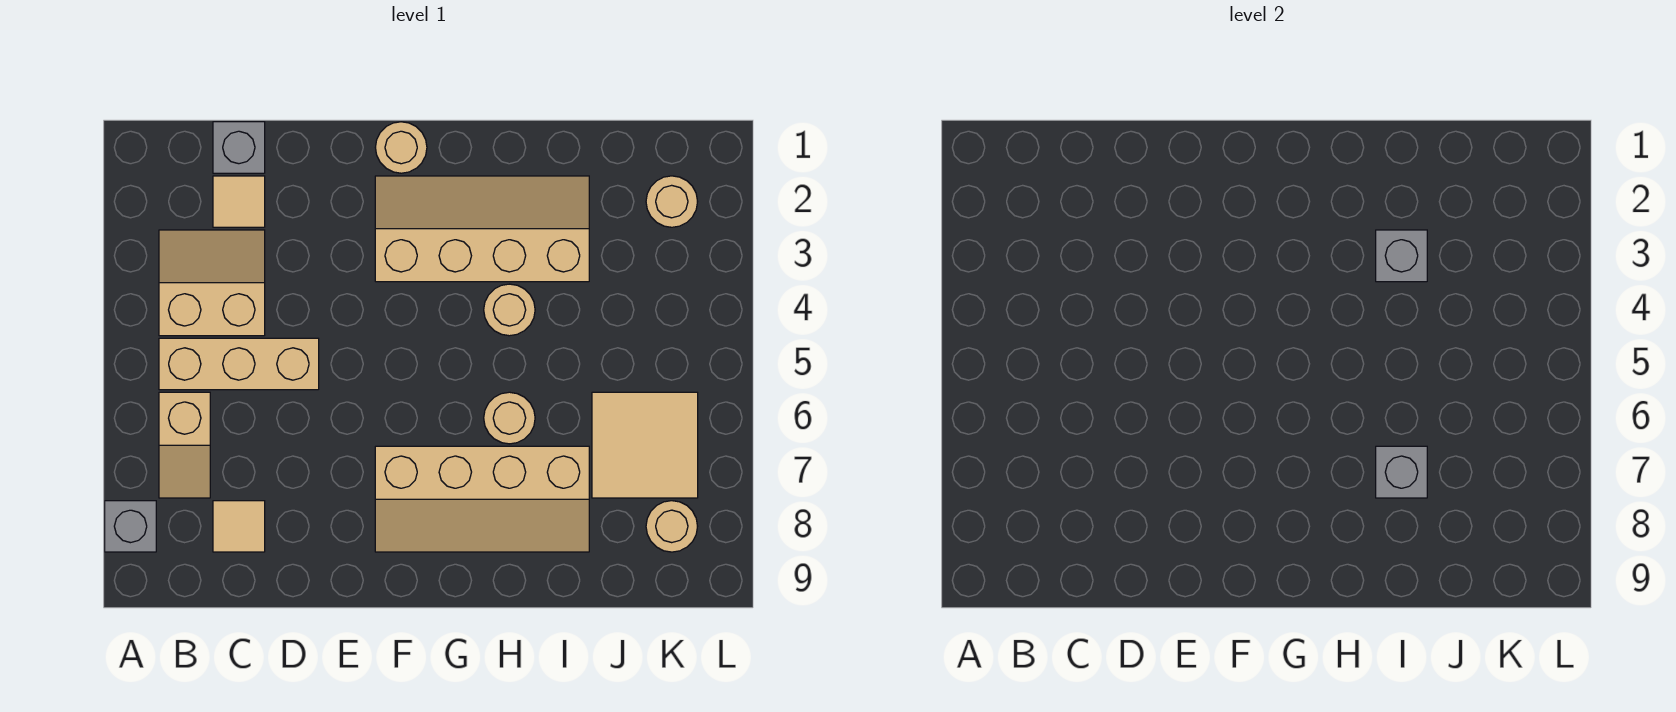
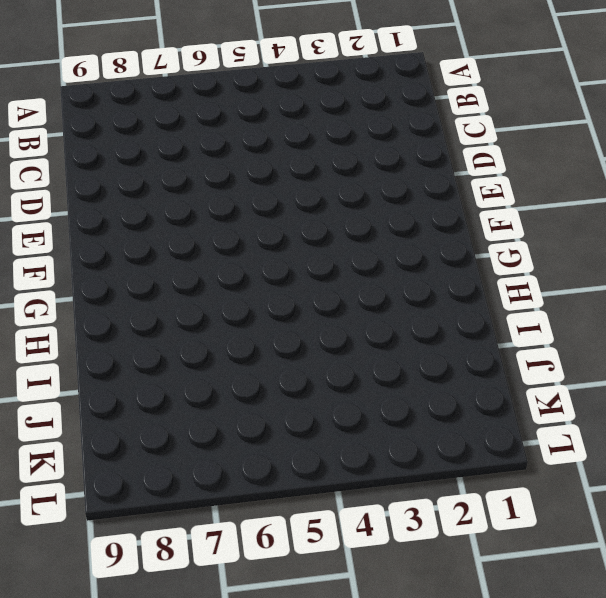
none -> grey 1x1 brick [105,501,156,552]
none -> tan 2x2 slope [159,230,265,336]
none -> tan 1x3 brick [159,338,319,390]

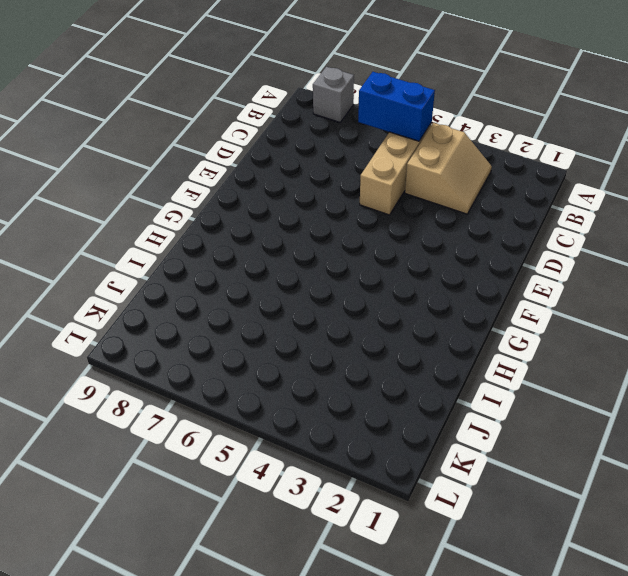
blue 1x2 brick [358,72,435,141] -> none
none -> tan 1x2 slope [159,392,210,498]
none -> grey 1x1 brick [213,122,265,173]
none -> tan 1x1 tile [213,176,265,227]

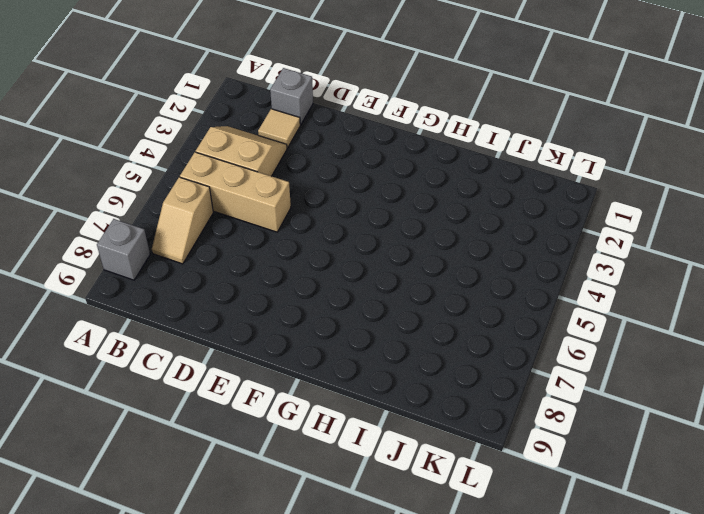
none -> tan 1x1 tile [213,501,265,552]
none -> tan 1x1 round brick [375,122,427,173]
none -> tan 2x4 slope [375,176,589,282]

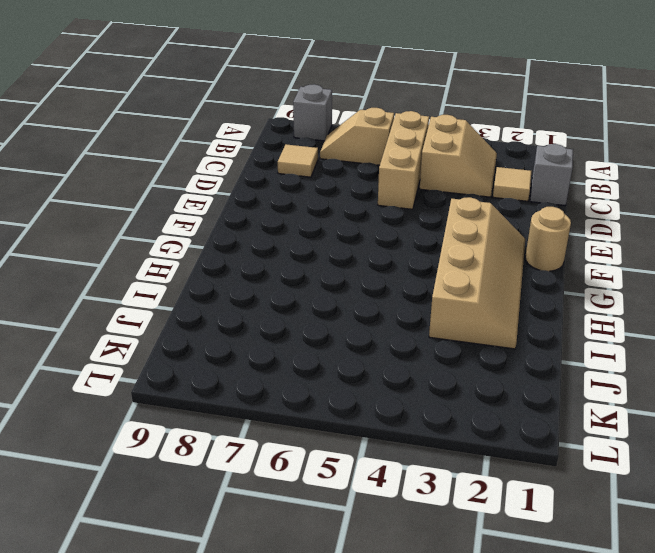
none -> tan 2x4 slope [375,446,589,552]
none -> tan 1x1 round brick [484,284,535,336]
none -> tan 1x1 round brick [484,392,535,444]

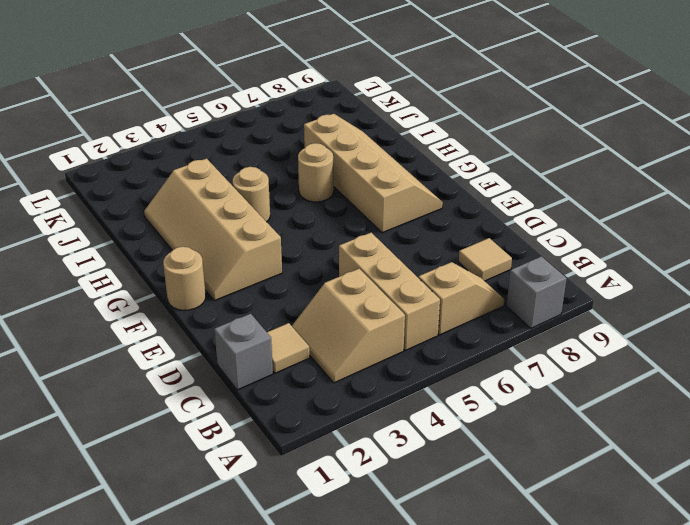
none -> tan 2x2 tile [592,392,698,498]
none -> tan 1x1 round brick [646,176,698,227]
none -> tan 1x1 round brick [646,501,698,552]

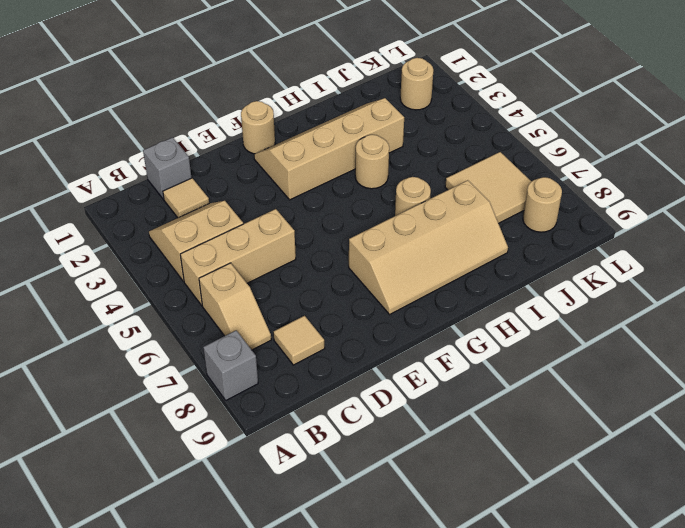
none -> grey 1x1 brick [1376,230,1427,282]
none -> grey 1x1 brick [1376,446,1427,498]

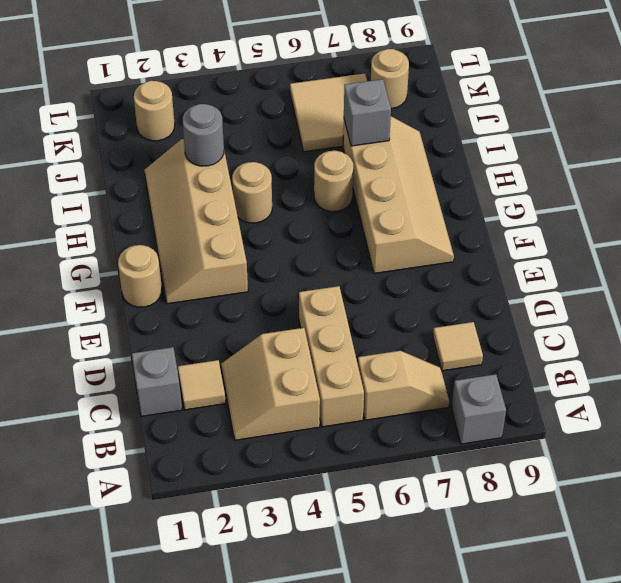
grey 1x1 round brick [183,104,224,166] -> grey 1x1 brick [1376,230,1427,282]

